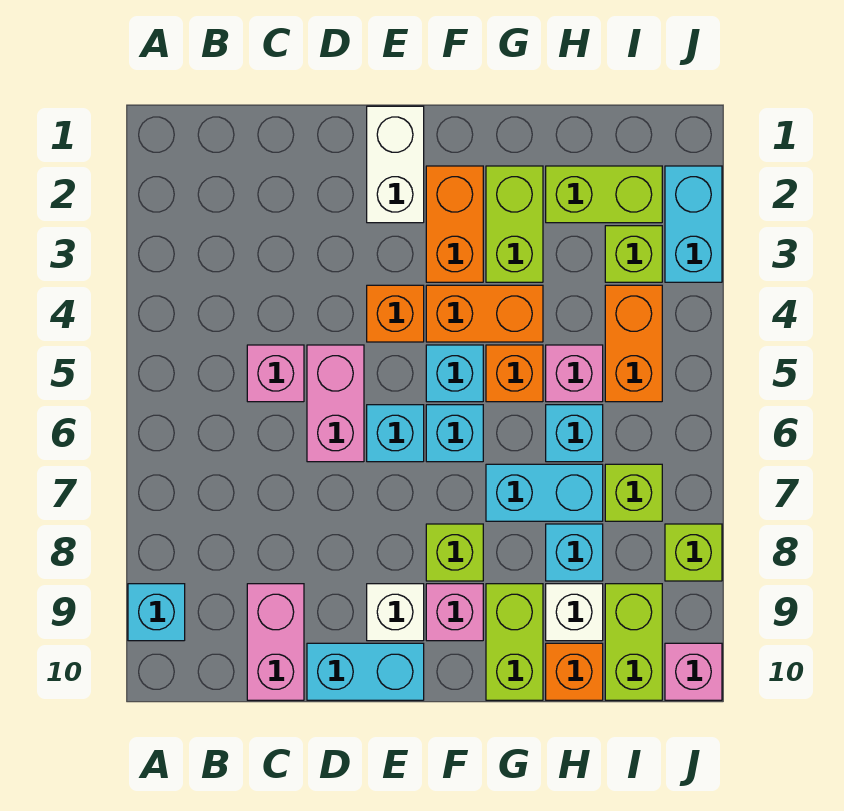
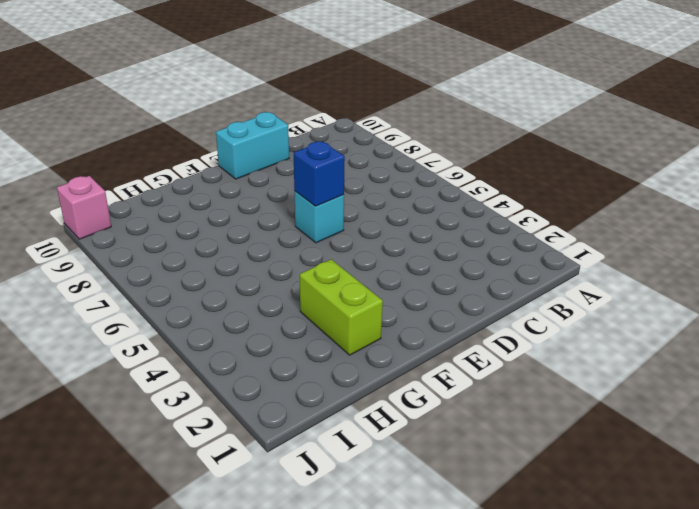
blue 1x1 brick [294,141,345,206] -> none
none -> cyan 1x1 brick [128,584,185,641]
none -> pink 1x1 brick [247,345,304,402]
none -> pink 1x2 brick [247,584,304,700]
none -> pink 1x2 brick [307,345,364,462]

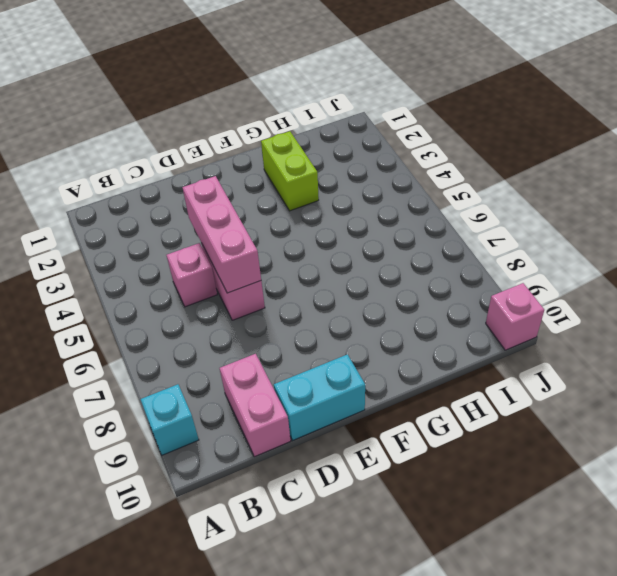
pink 1x3 brick [182,176,261,293] -> none
none -> white 1x2 brick [367,106,424,223]
none -> orange 1x1 brick [367,285,424,342]
none -> cyan 1x1 brick [367,405,424,462]
none -> white 1x1 brick [367,584,424,641]

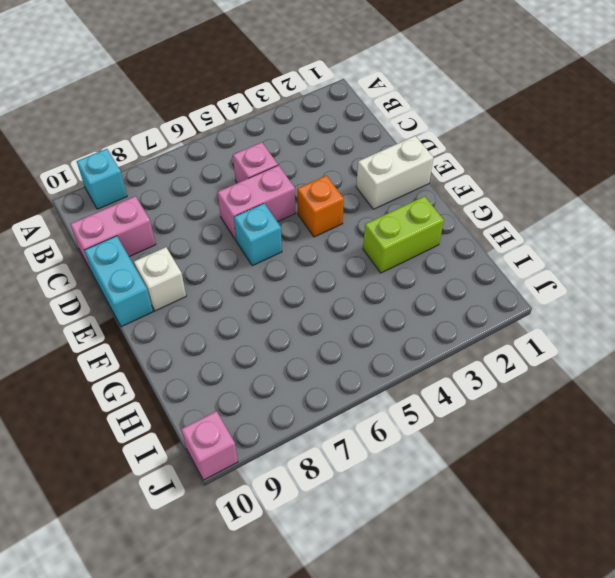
none -> orange 1x2 brick [426,166,483,282]
none -> orange 1x2 brick [426,285,543,342]
none -> cyan 1x1 brick [426,345,483,402]
none -> cyan 1x1 brick [426,405,483,462]

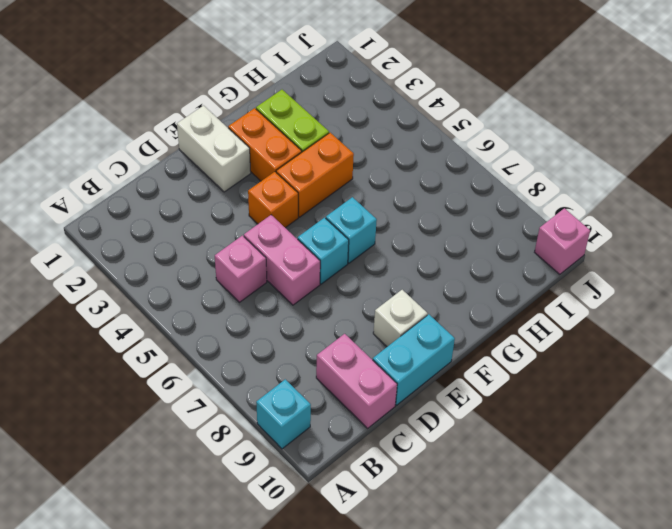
none -> cyan 1x1 brick [426,345,483,402]
none -> lime 1x1 brick [426,524,483,581]
none -> pink 1x1 brick [426,584,483,641]
none -> orange 1x1 brick [486,345,543,402]

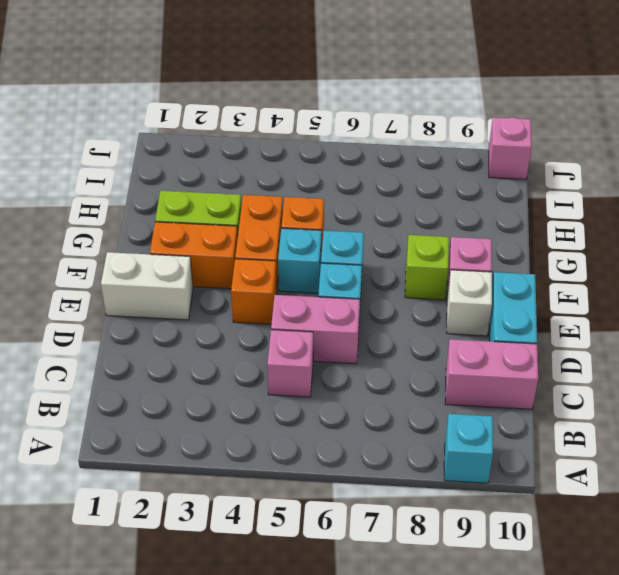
none -> cyan 1x2 brick [486,464,603,521]
none -> lime 1x2 brick [486,584,543,700]
none -> lime 1x2 brick [546,166,662,223]
none -> pink 1x1 brick [546,345,603,402]

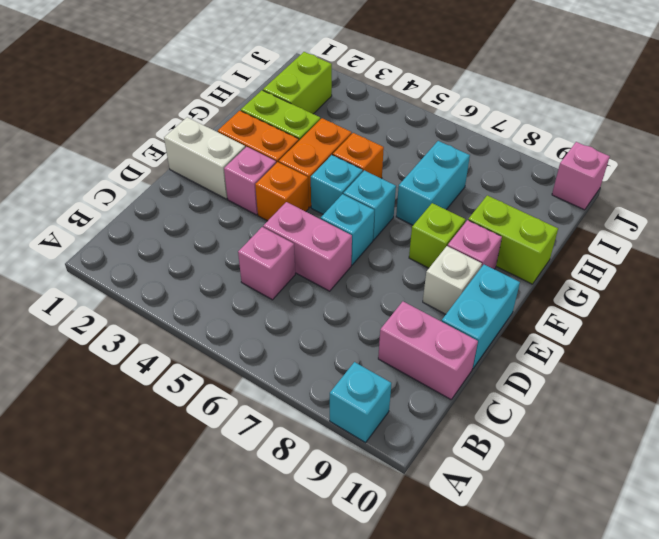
pink 1x1 brick [224,147,276,215] -> pink 1x1 brick moved to [546,345,603,402]
none -> cyan 1x1 brick [546,405,603,462]
none -> cyan 1x1 brick [546,524,603,581]
none -> white 1x1 brick [546,584,603,641]
none -> orange 1x1 brick [546,643,603,700]

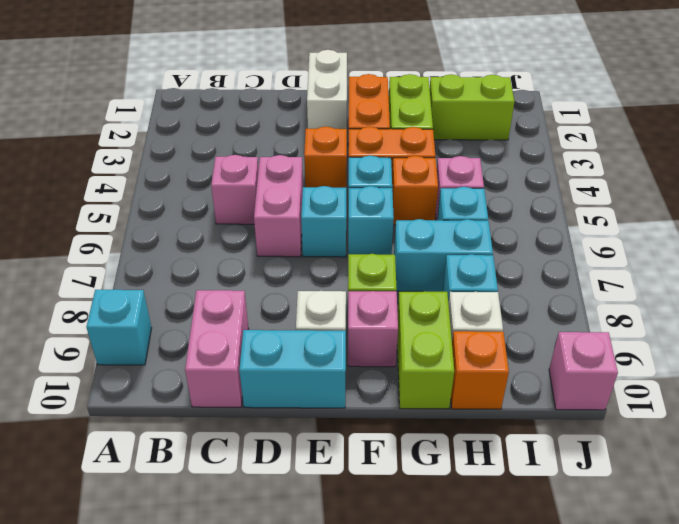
none -> lime 1x1 brick [605,226,662,282]
none -> orange 1x2 brick [605,285,662,402]
none -> lime 1x1 brick [605,464,662,521]
none -> lime 1x2 brick [605,584,662,700]

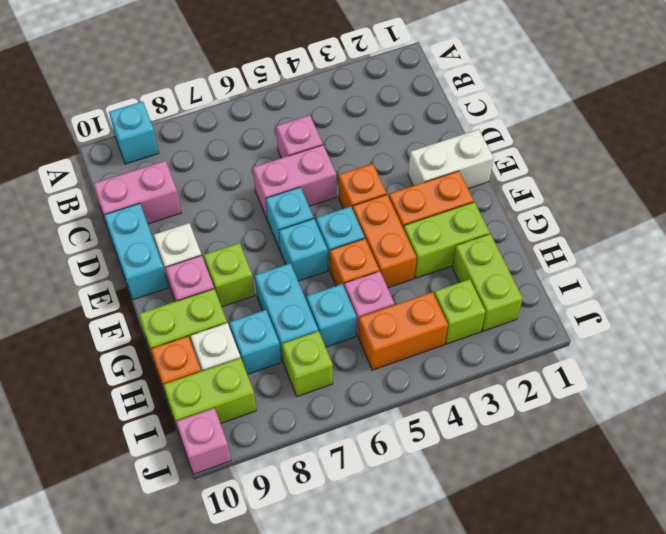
none -> cyan 1x2 brick [665,166,722,282]
none -> lime 1x1 brick [665,524,722,581]

